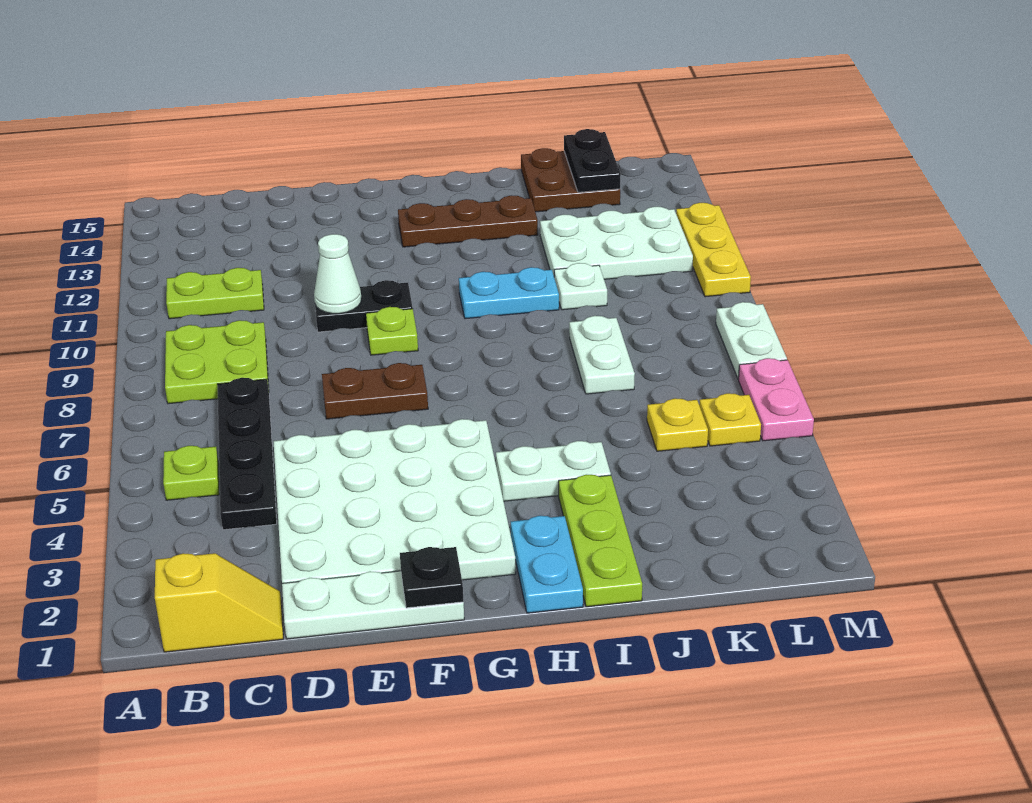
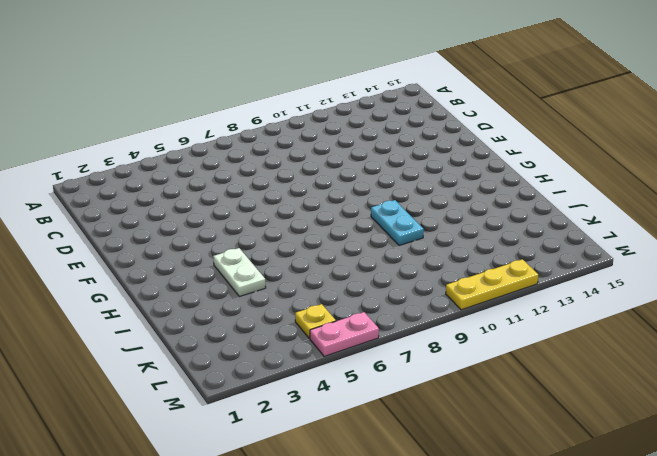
none -> yellow 1x2 slope [155,553,283,652]
none -> lime 1x1 plate [163,446,219,500]
none -> lime 2x2 plate [165,320,269,404]

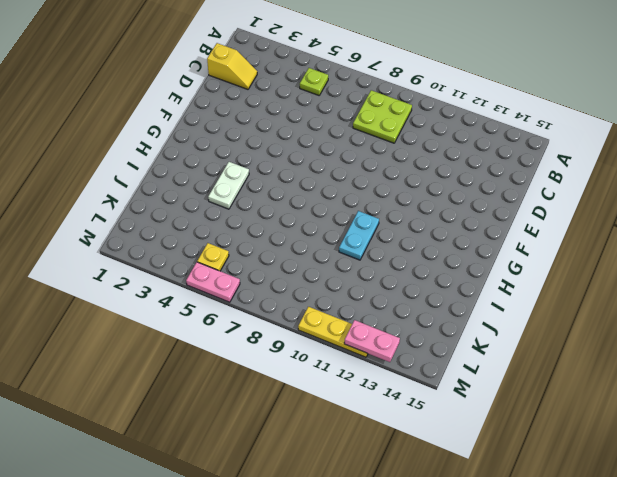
yellow 1x2 slope [207,43,257,89] -> yellow 1x2 slope turned to [155,553,283,652]
pink 1x2 plate [344,320,400,362] -> none
none -> lime 1x2 plate [166,268,264,319]
none -> black 1x4 plate [217,378,277,530]
none -> white 1x3 plate [282,571,464,639]

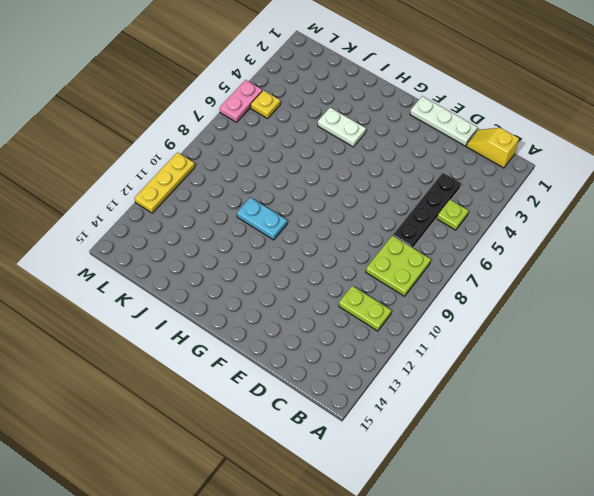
none -> white 4x4 plate [274,419,516,583]
none -> brown 1x2 plate [322,363,428,419]
none -> black 1x2 plate [315,280,413,332]

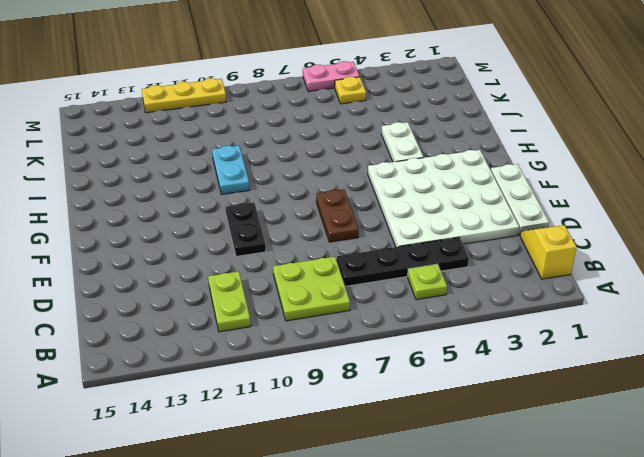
none -> lime 1x1 plate [366,307,418,355]
none -> brown 1x3 plate [398,195,538,247]
none -> cyan 1x2 plate [511,516,583,613]

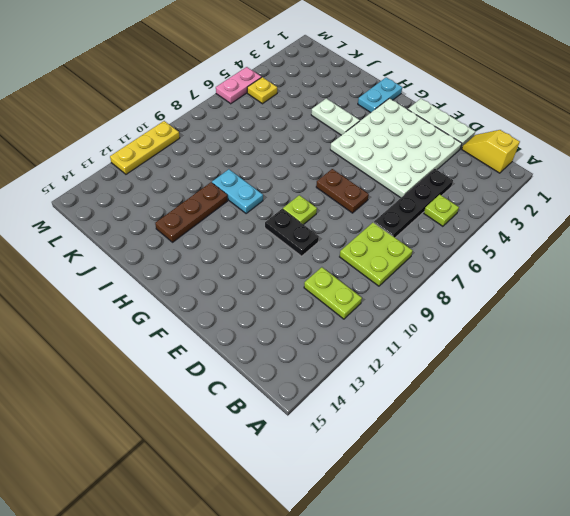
brown 1x3 plate [155,182,228,242] -> brown 1x3 plate turned to [398,195,538,247]
none -> lime 1x3 plate [559,475,642,607]
none -> white 1x2 plate [569,316,635,394]
none -> white 1x1 plate [554,263,607,310]

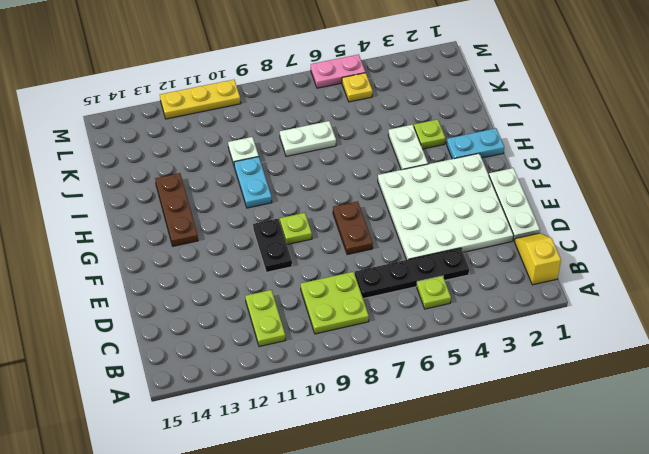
lime 1x1 plate [414,119,446,149] -> lime 1x3 plate [559,475,642,607]
none -> white 2x3 plate [540,207,693,279]
none -> brown 2x2 plate [521,148,620,212]
none -> yellow 1x1 plate [647,398,708,451]

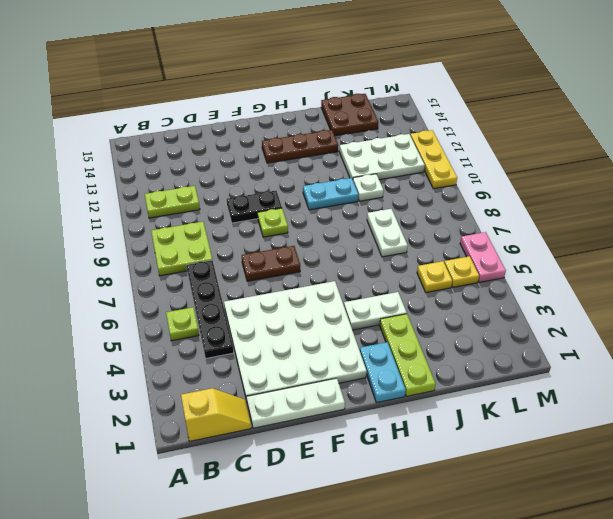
none -> white 1x2 plate [716,302,787,379]
none -> white 1x1 cone [314,234,361,314]
none -> black 1x1 plate [400,547,464,608]

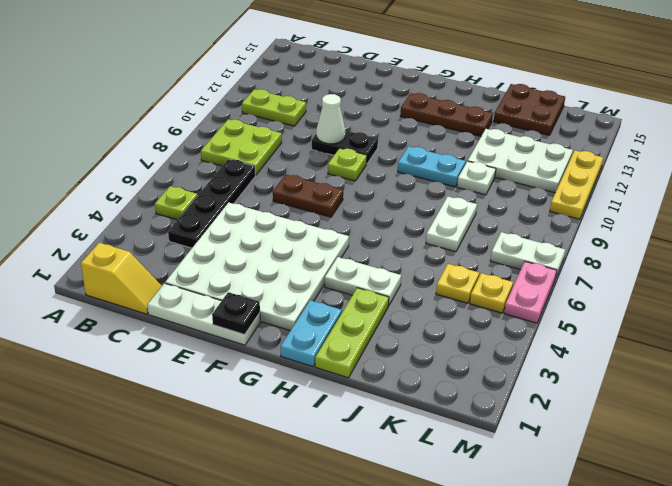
white 1x2 plate [490,232,565,277] -> white 1x2 plate turned to [716,302,787,379]
none -> black 1x2 plate [564,129,621,192]

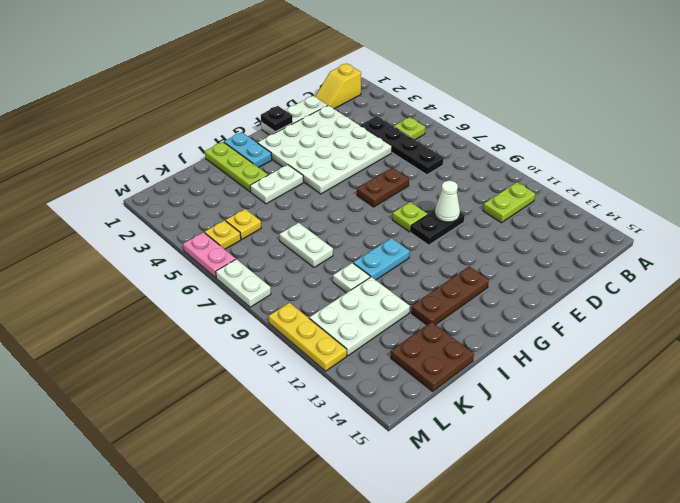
none -> lime 2x2 plate [165,320,269,404]
none -> black 1x2 plate [564,129,621,192]

